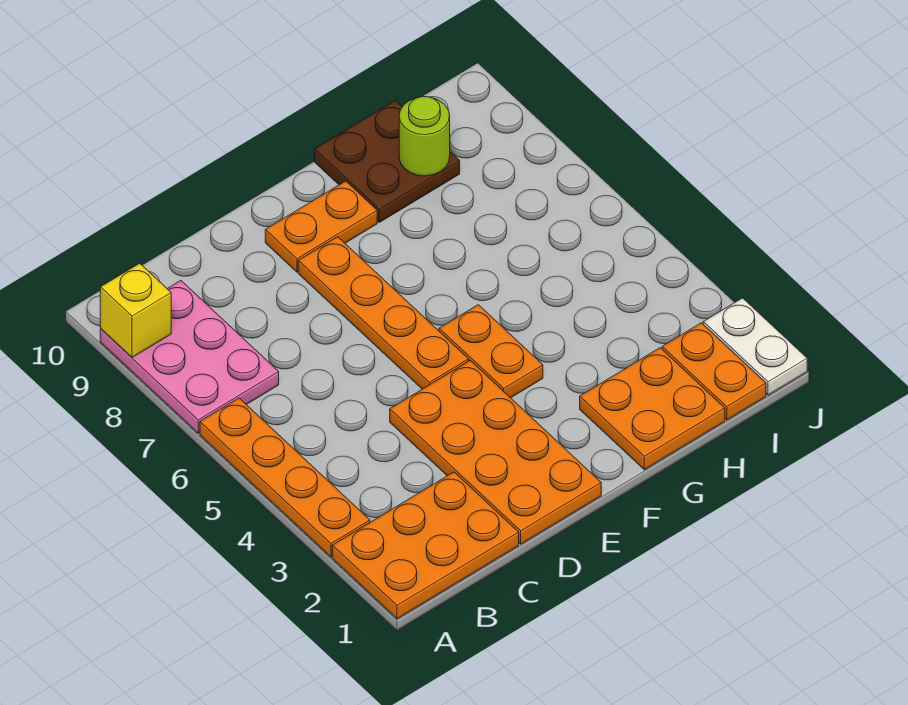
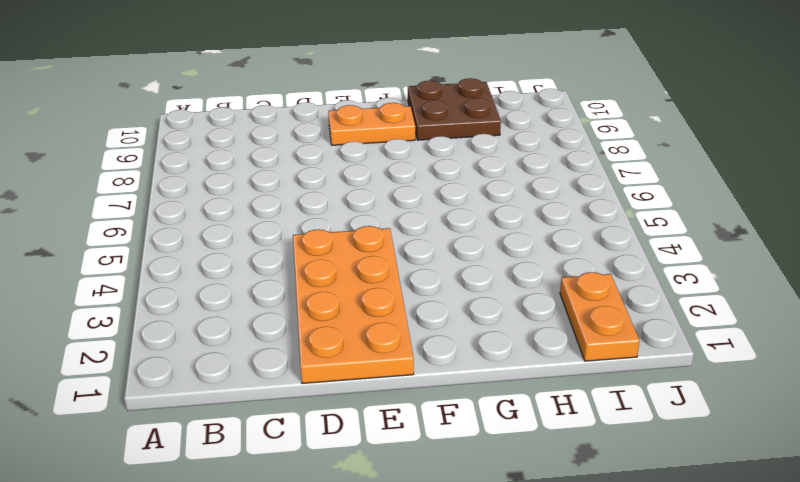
none -> orange 2x3 plate [332,472,519,619]
none -> orange 1x4 plate [200,398,370,557]
none -> pink 2x3 plate [100,281,279,433]

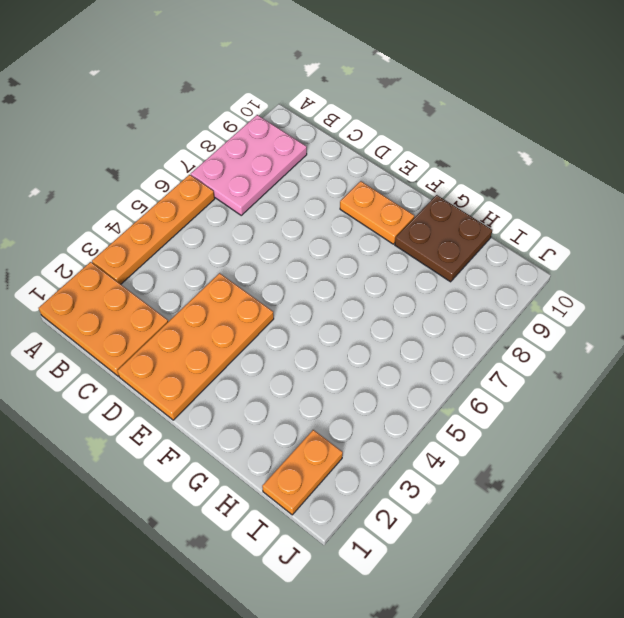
none -> orange 1x4 plate [298,237,469,389]
none -> orange 1x2 plate [439,305,543,398]
none -> orange 2x2 plate [580,348,725,470]

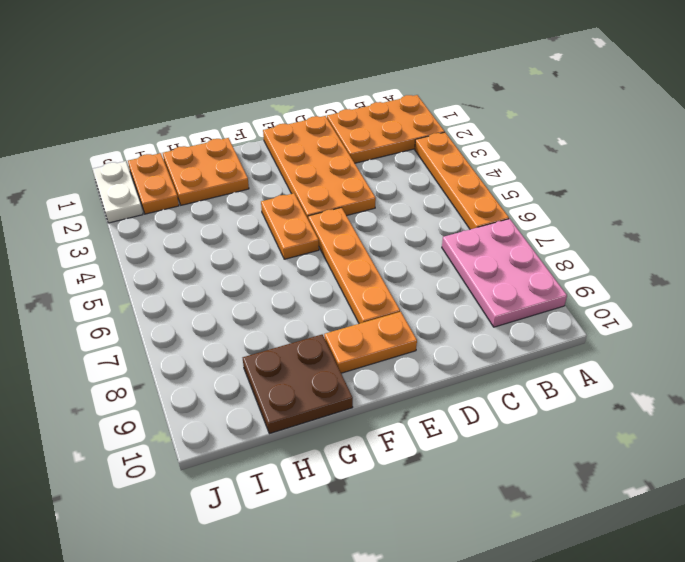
none -> yellow 1x1 brick [100,263,171,358]
none -> lime 1x1 round brick [399,97,450,176]

